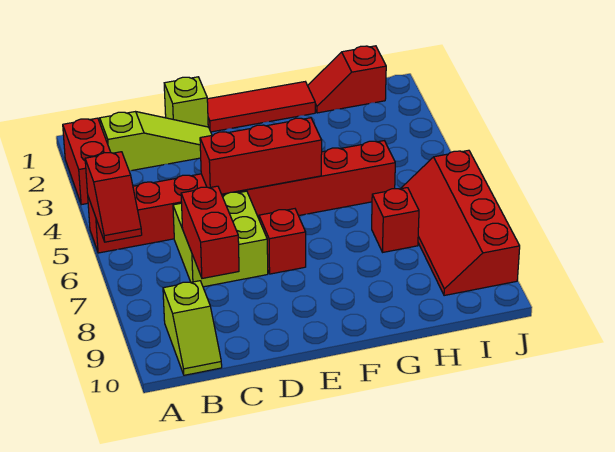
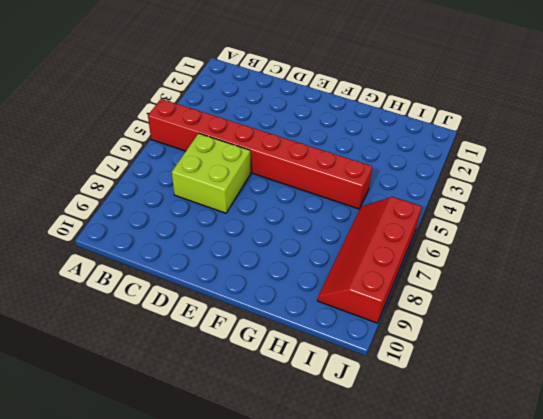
none -> red 1x2 brick [63,118,111,205]
none -> lime 1x3 slope [100,112,212,171]
none -> lime 1x2 slope [163,281,222,375]

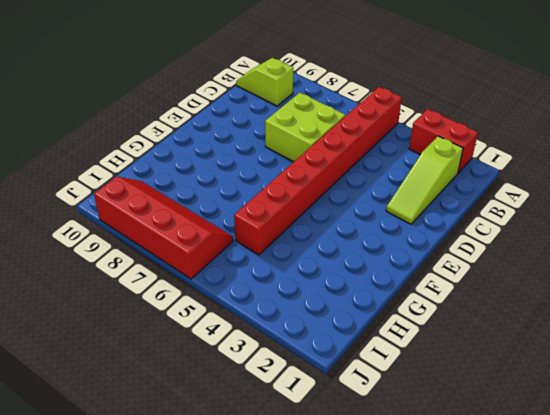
none -> lime 1x1 brick [164,77,208,127]
none -> red 1x3 tile [207,82,315,132]
none -> red 1x1 brick [259,209,306,274]

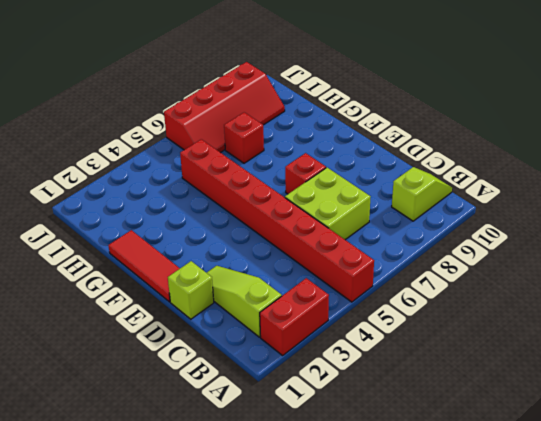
none -> red 1x2 slope [308,46,386,113]
none -> red 1x2 slope [85,152,142,242]
none -> red 1x2 brick [181,186,239,278]

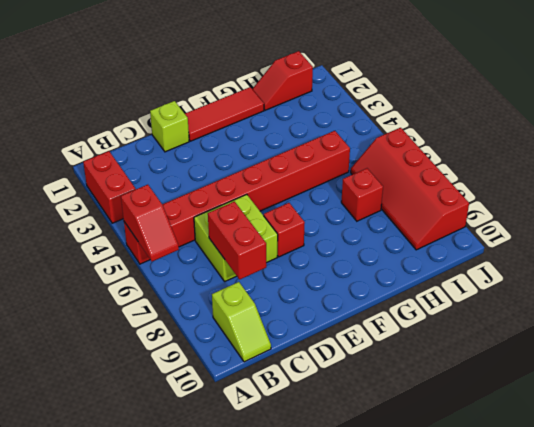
none -> lime 1x3 slope [100,112,212,171]
none -> red 1x3 brick [200,118,322,194]

